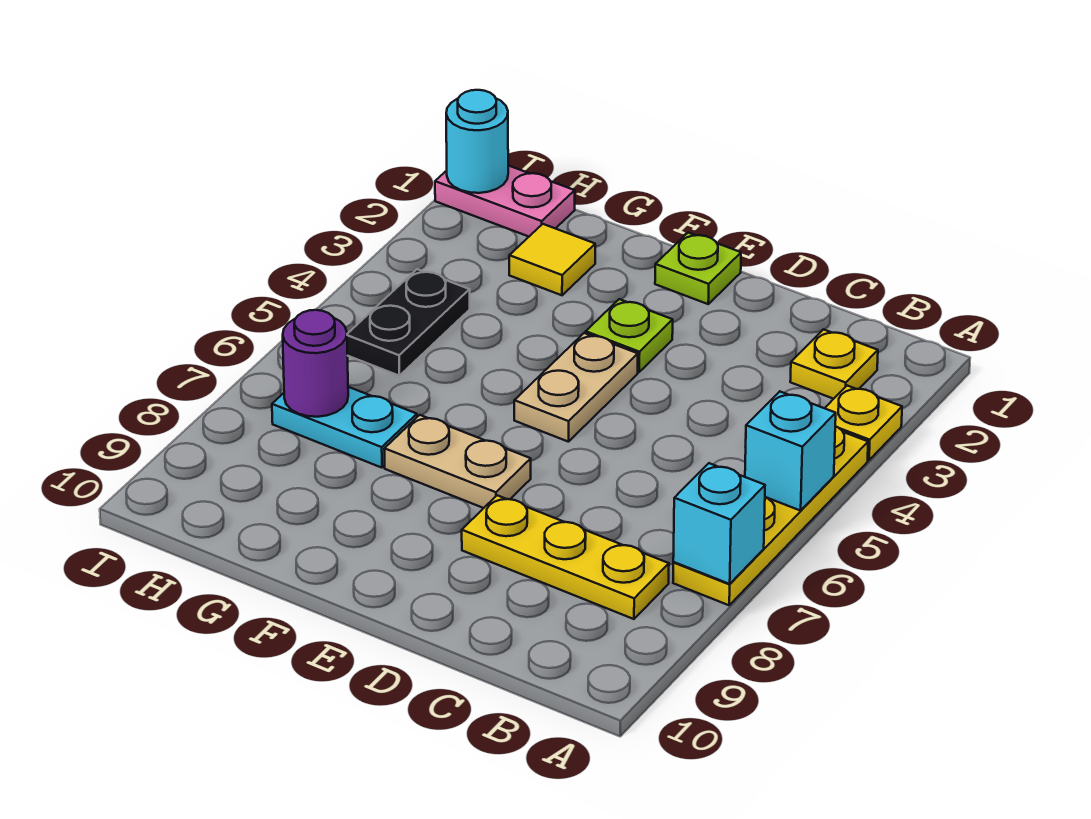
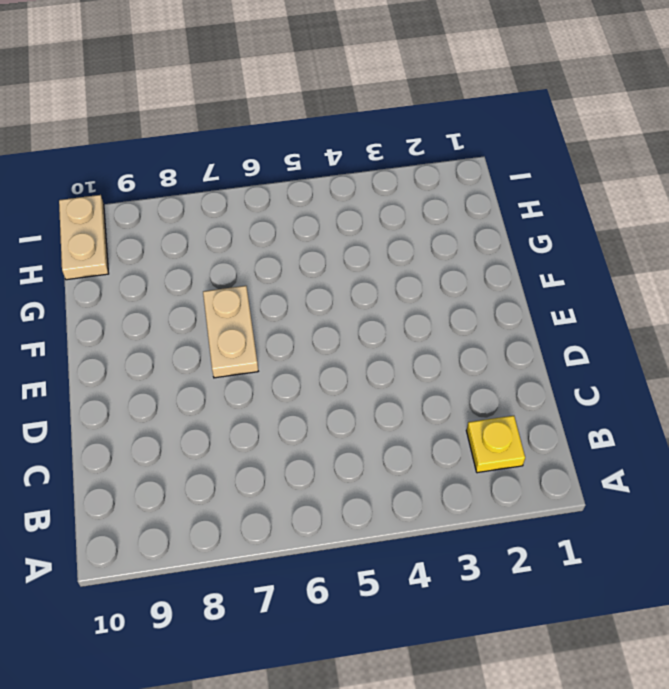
tan 1x2 plate [59,195,109,280] -> tan 1x2 plate turned to [514,333,638,442]
none -> yellow 1x1 plate [825,386,902,460]
none -> yellow 1x4 plate [673,426,868,605]
none -> yellow 1x3 plate [462,495,669,619]

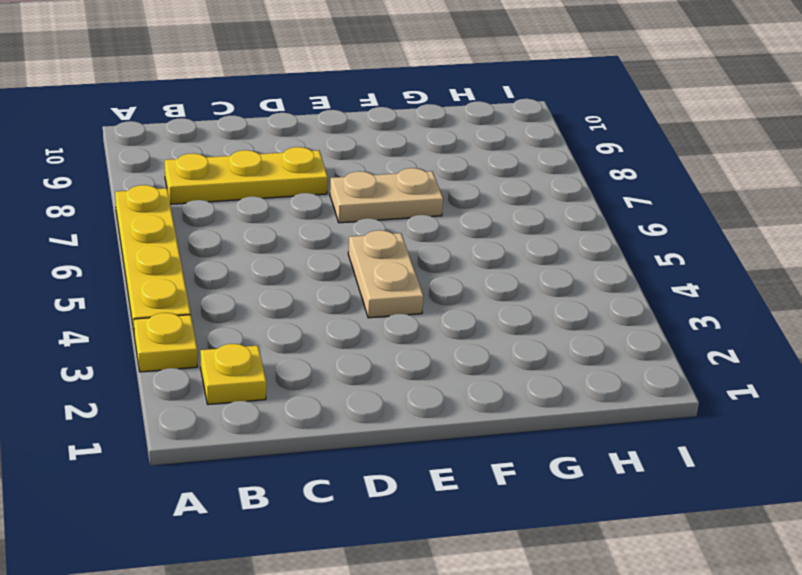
none -> lime 1x1 plate [655,233,741,304]
none -> lime 1x1 plate [586,299,673,372]
none -> yellow 1x1 tile [509,224,595,295]

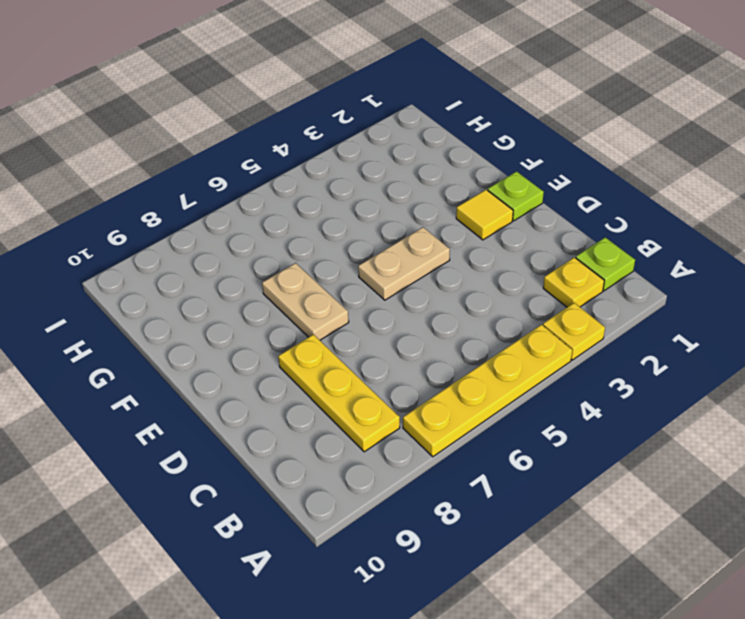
lime 1x1 plate [576,237,635,291] -> lime 1x1 plate moved to [586,299,673,372]
yellow 1x1 tile [456,190,513,240] -> yellow 1x1 tile moved to [509,224,595,295]
none -> cyan 1x2 plate [272,387,417,468]
none -> pink 1x2 plate [435,166,575,237]
none -> black 1x2 plate [347,269,470,376]

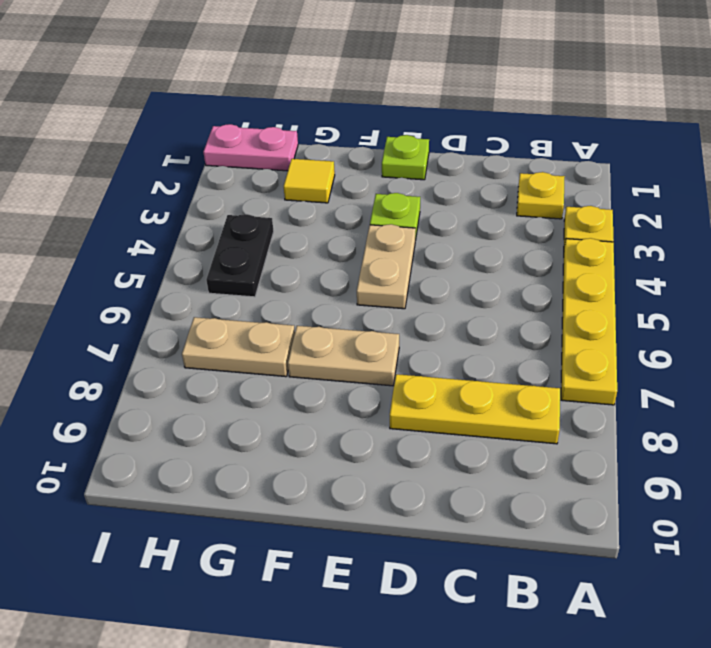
tan 1x2 plate [182,317,295,377] -> cyan 1x2 plate [272,387,417,468]
none -> cyan 1x1 brick [745,392,836,511]
none -> cyan 1x1 brick [673,463,765,584]
none -> purple 1x1 round brick [283,310,348,417]

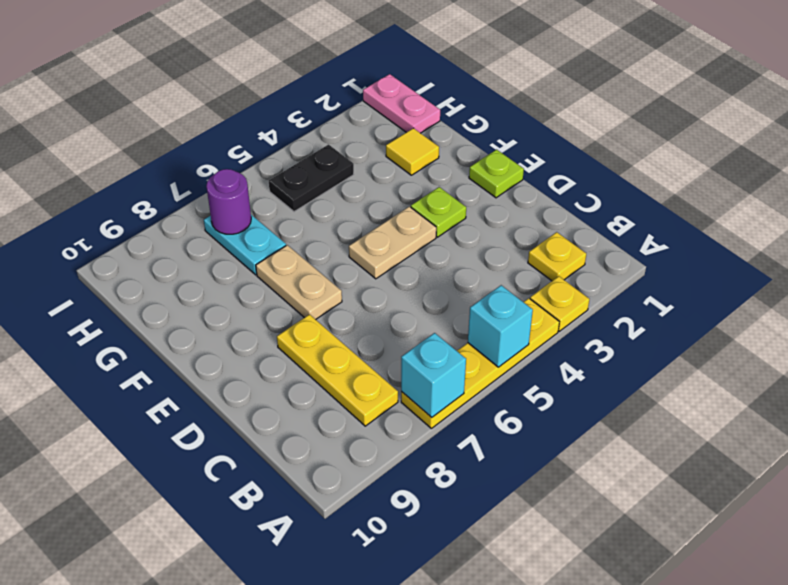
none -> cyan 1x1 round brick [446,90,508,193]

